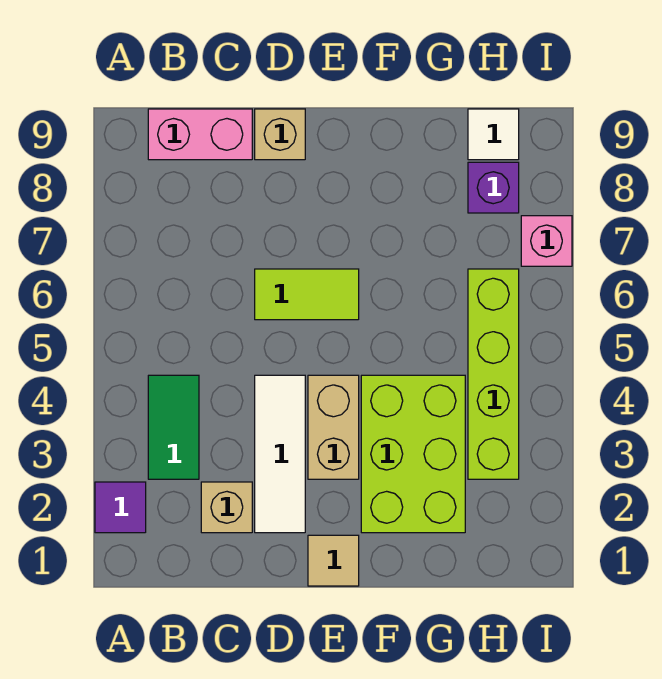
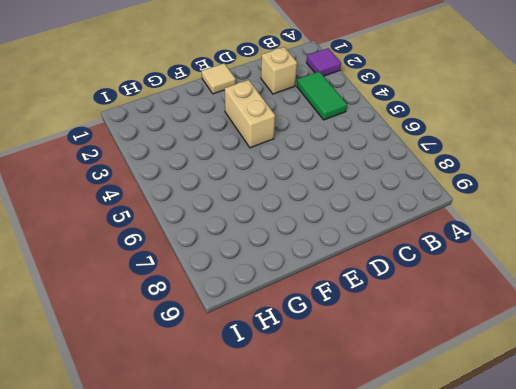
none -> pink 1x2 brick [148,109,252,160]
none -> white 1x3 tile [255,375,305,533]
none -> lime 1x2 tile [255,269,359,320]

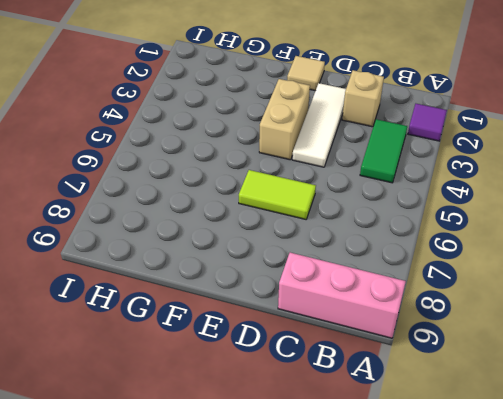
pink 1x3 brick [278,253,406,338] -> pink 1x2 brick [148,109,252,160]
none -> tan 1x1 brick [255,109,305,160]
none -> lime 2x3 brick [361,375,465,533]
none -> lime 1x4 brick [468,269,519,479]

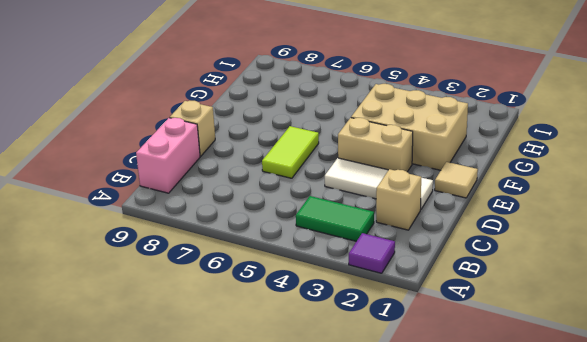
tan 2x3 brick [351,84,468,170] -> lime 2x3 brick [361,375,465,533]
none -> lime 1x4 brick [468,269,519,479]
none -> purple 1x1 brick [468,162,519,213]
none -> white 1x1 tile [468,109,519,160]

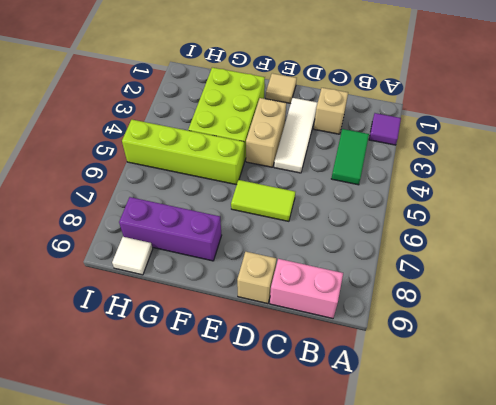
lime 1x4 brick [122,120,244,185] -> lime 1x4 brick turned to [468,269,519,479]
purple 1x3 brick [119,197,222,261] -> purple 1x1 brick [468,162,519,213]
none -> pink 1x1 brick [521,216,572,266]

